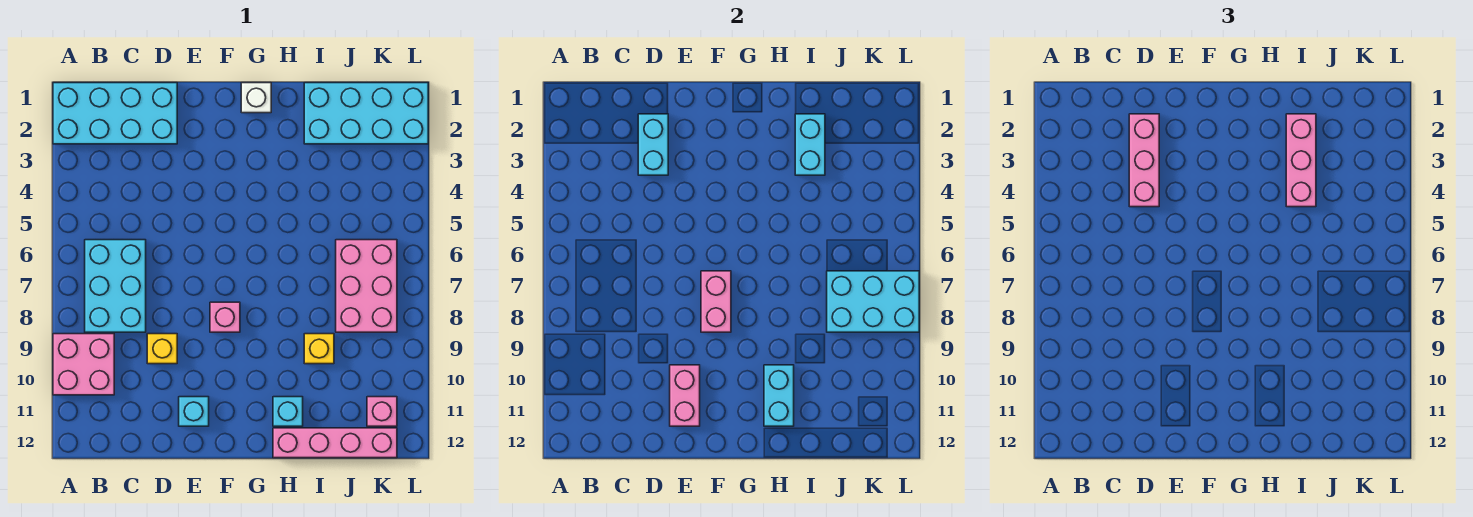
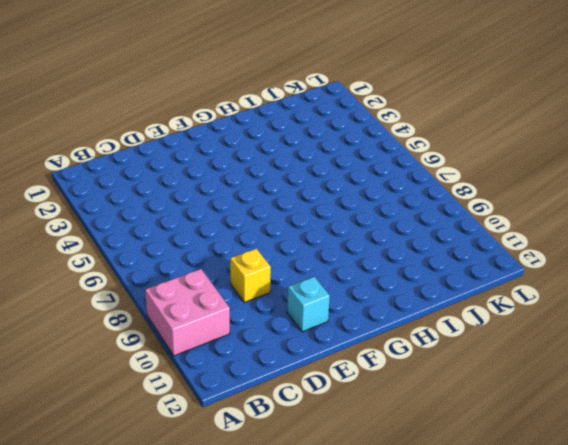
none -> cyan 2x4 brick [53,83,177,144]
none -> cyan 2x3 brick [85,240,146,332]
none -> pink 1x1 brick [210,302,240,332]

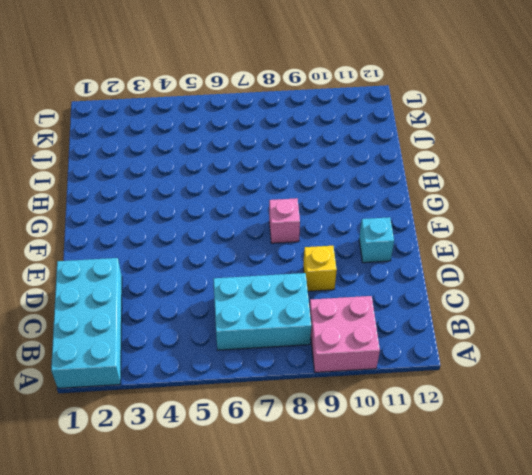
none -> white 1x1 brick [241,83,271,113]
none -> cyan 1x1 brick [273,397,303,426]
none -> pink 1x4 brick [273,428,397,458]

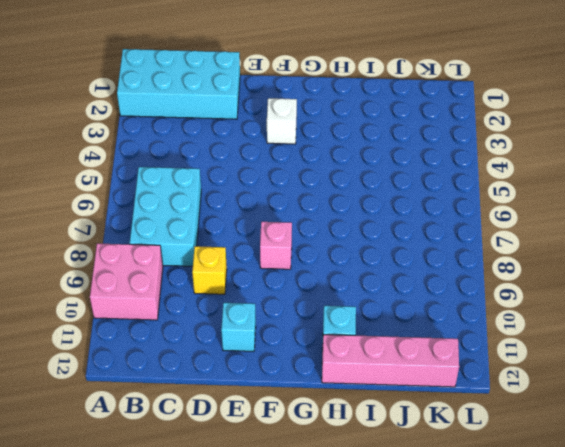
white 1x1 brick [267,98,297,144] -> white 1x1 brick moved to [241,83,271,113]
none -> cyan 2x4 brick [304,83,428,144]
none -> yellow 1x1 brick [304,334,334,364]
none -> pink 2x3 brick [336,240,397,332]

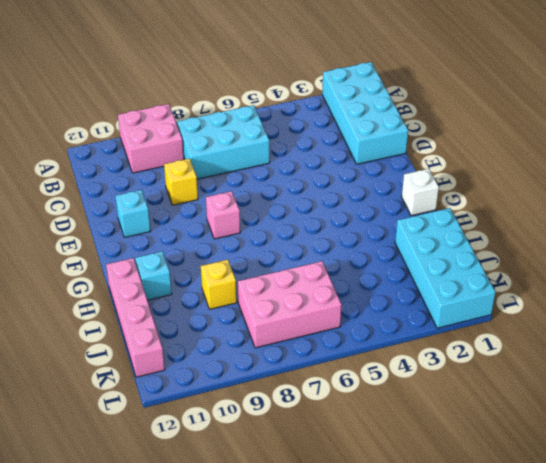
none -> pink 1x1 brick [367,397,397,426]
none -> cyan 1x2 brick [638,114,668,175]
none -> pink 1x2 brick [670,365,700,426]

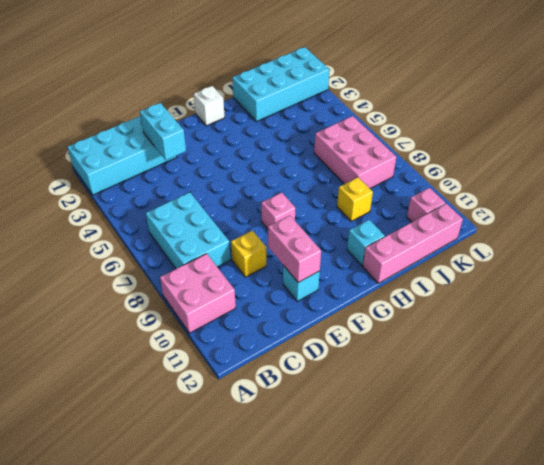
none -> pink 1x2 brick [701,271,731,332]
none -> cyan 1x2 brick [764,365,794,426]
none -> cyan 1x2 brick [795,114,825,175]

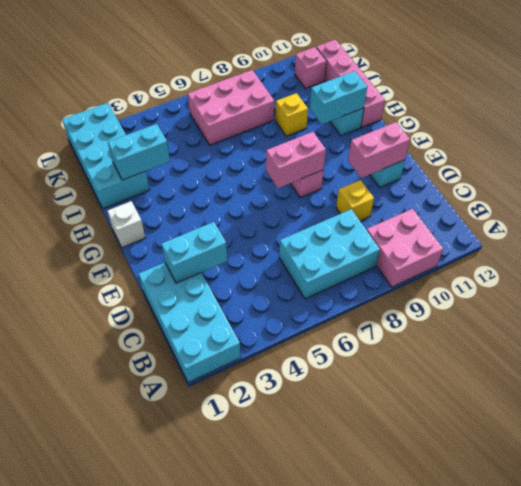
none -> cyan 2x3 brick [827,271,919,332]
none -> pink 1x3 brick [1129,114,1159,207]
none -> pink 1x3 brick [1286,114,1316,207]

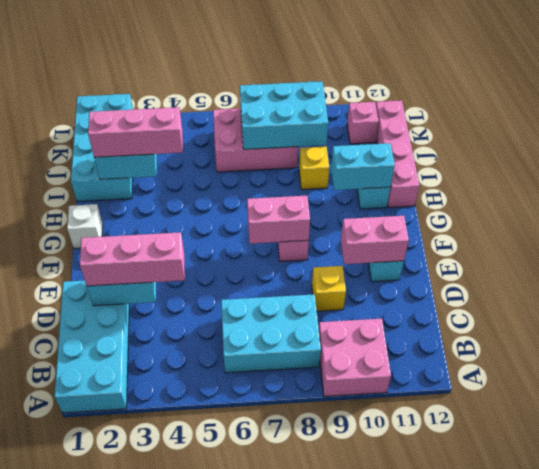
cyan 2x3 brick [240,81,328,149] -> cyan 2x3 brick turned to [827,271,919,332]

